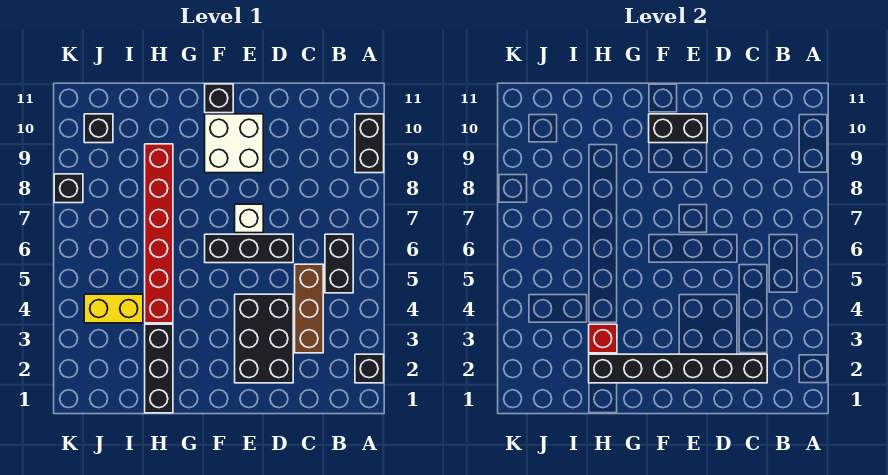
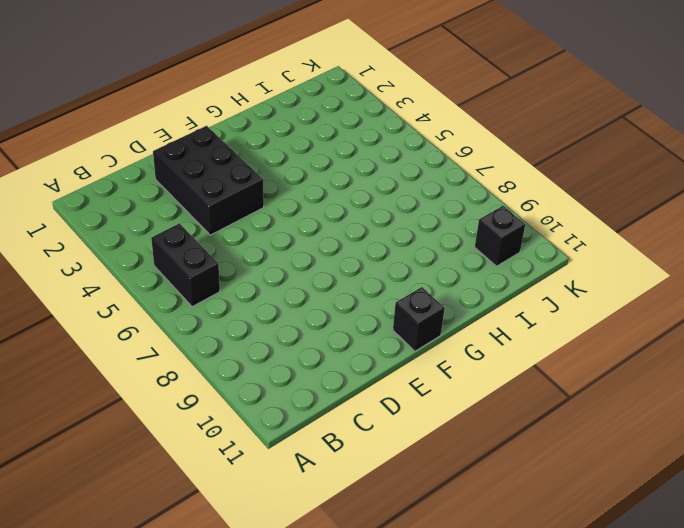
none -> black 1x1 brick [355,354,384,383]
none -> black 1x2 brick [355,114,384,173]
none -> brown 1x3 brick [295,264,323,353]

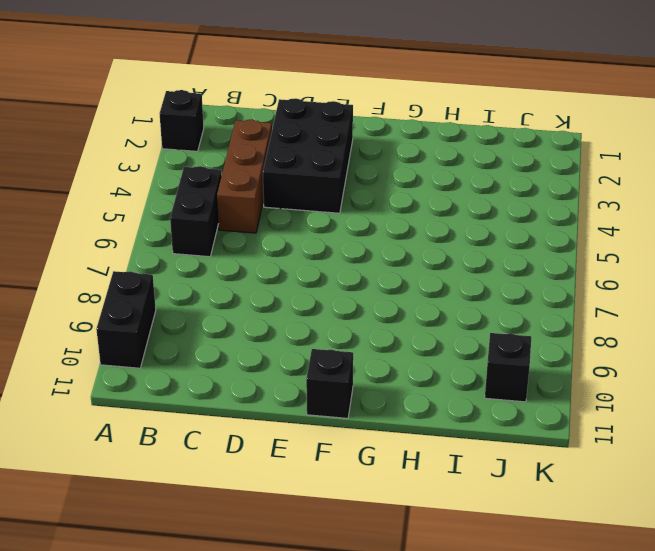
none -> black 1x3 brick [205,234,293,263]
none -> white 1x1 brick [235,204,263,233]
none -> white 2x2 brick [205,114,263,173]

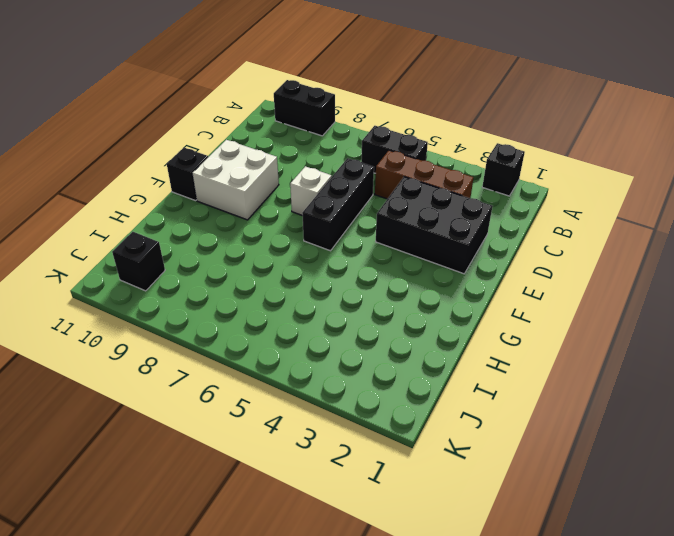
none -> black 1x3 brick [145,324,173,413]
none -> red 1x6 brick [145,144,173,323]
none -> yellow 1x2 brick [84,294,143,323]

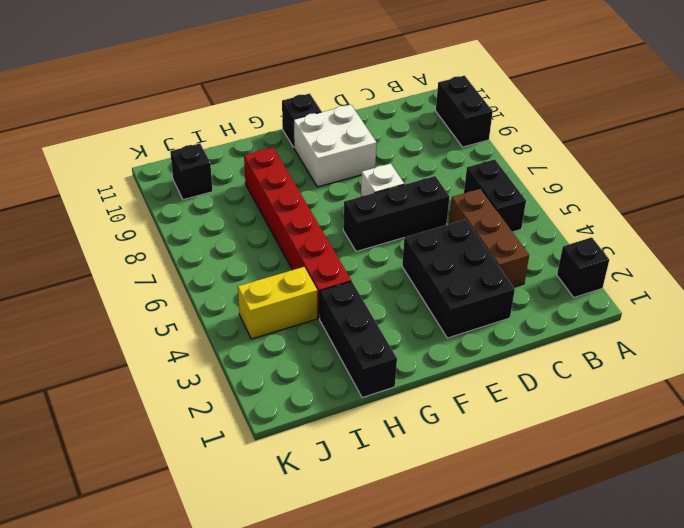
none -> black 1x1 brick [54,174,83,203]
none -> black 1x6 brick [589,354,767,383]
none -> black 1x2 brick [649,114,707,143]

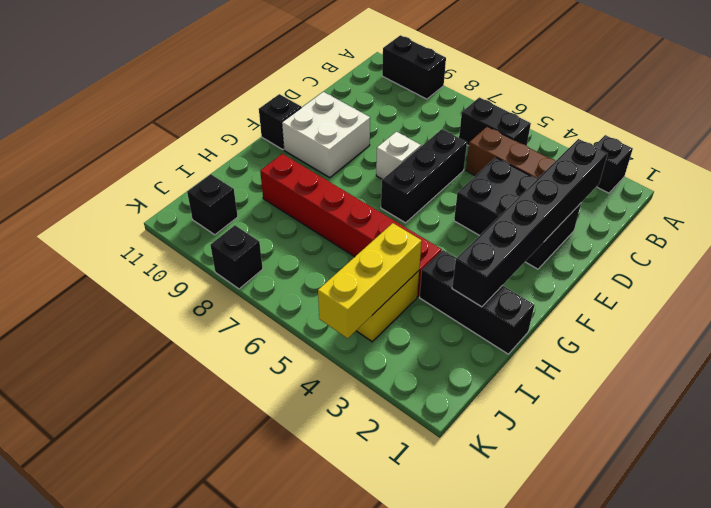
yellow 1x3 brick [318,223,422,338] -> none
none -> black 1x2 brick [649,114,707,143]
none -> red 1x1 brick [589,324,617,353]

